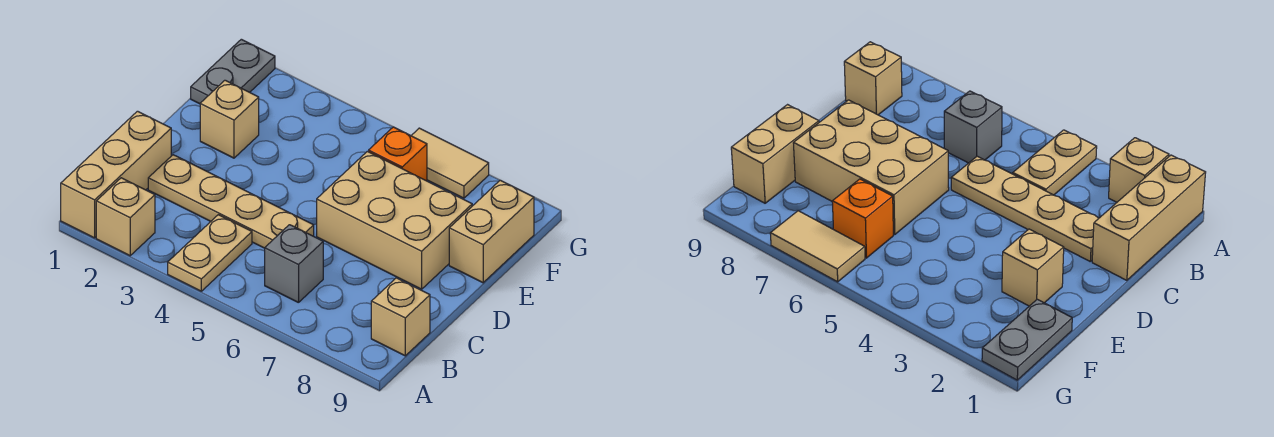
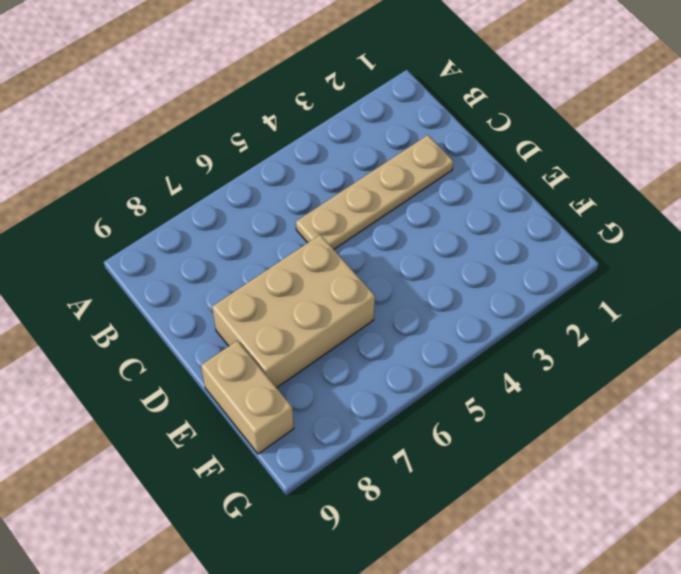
none -> tan 1x3 brick [61,111,171,238]
none -> tan 1x1 brick [96,178,155,256]
none -> tan 1x2 plate [168,215,252,291]

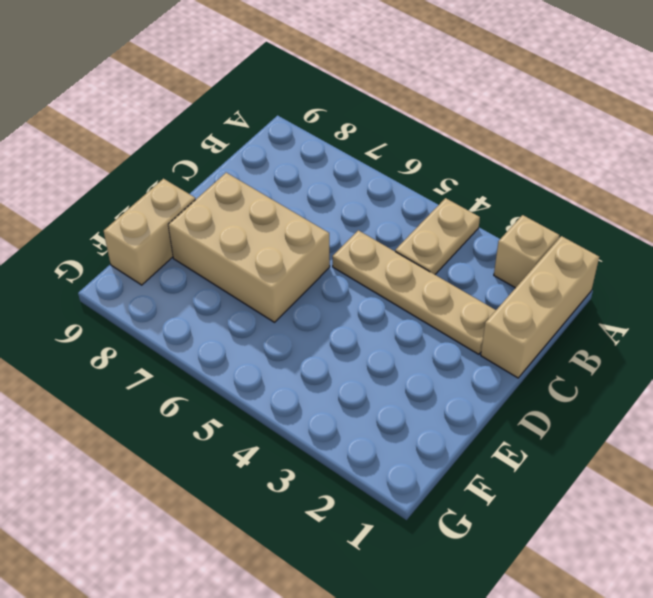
none -> grey 1x1 brick [265,225,323,303]
none -> tan 1x1 brick [371,278,430,356]
none -> tan 1x1 brick [200,80,259,158]

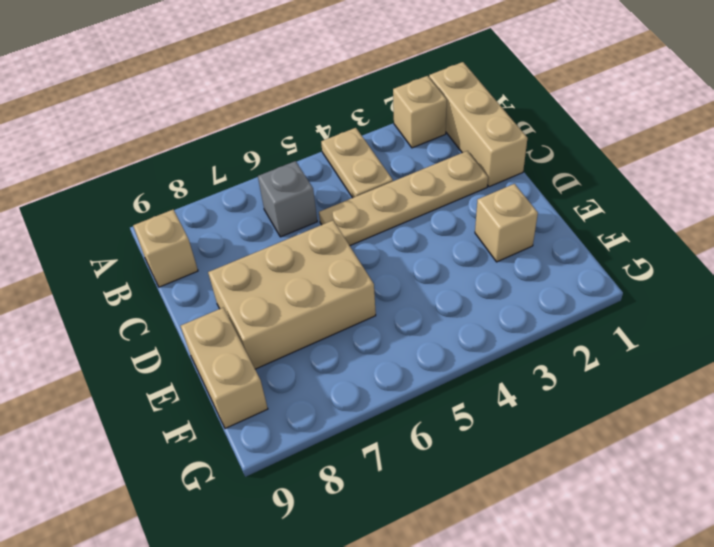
none -> grey 1x2 plate [191,39,275,104]
none -> orange 1x1 brick [369,127,427,181]
none -> tan 1x2 tile [411,128,489,198]

